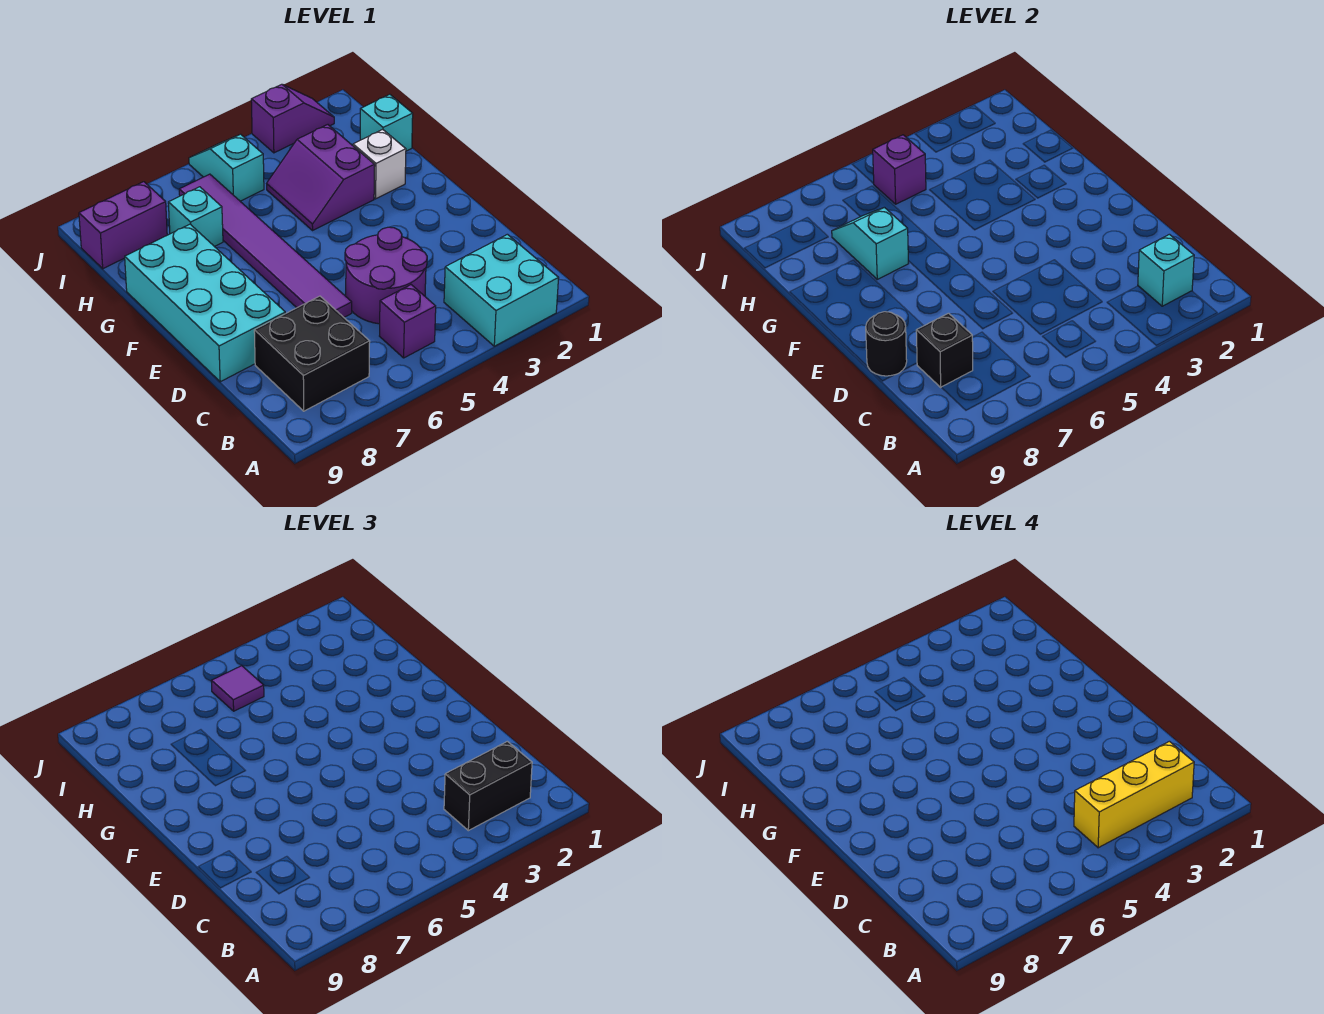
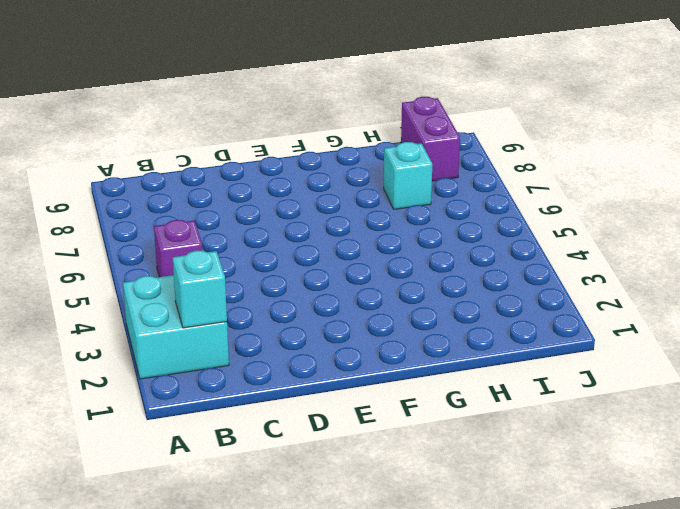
none -> black 2x2 brick [254,296,370,411]
none -> purple 2x2 round brick [345,227,427,324]
none -> purple 1x6 tile [179,174,352,317]

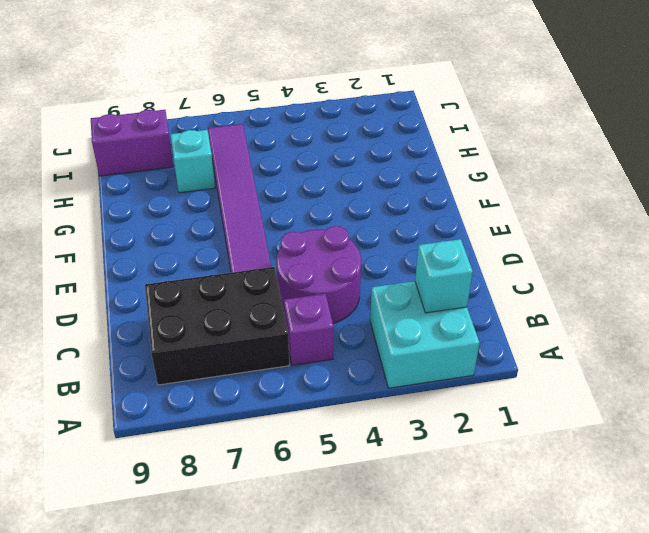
black 2x3 brick [145,267,289,385] -> black 2x2 brick [254,296,370,411]
none -> cyan 2x4 brick [125,224,285,382]
none -> white 1x1 brick [353,130,406,199]
none -> purple 2x2 slope [267,125,375,230]

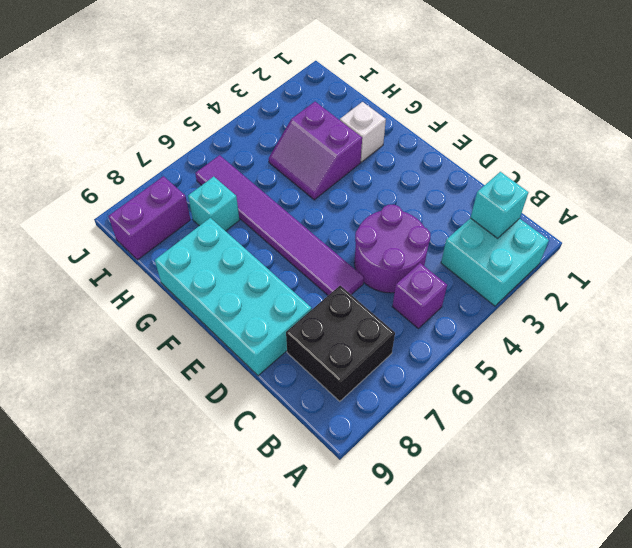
none -> cyan 1x1 brick [360,94,413,151]
none -> cyan 1x2 slope [189,134,264,201]
none -> purple 1x2 slope [251,84,334,153]

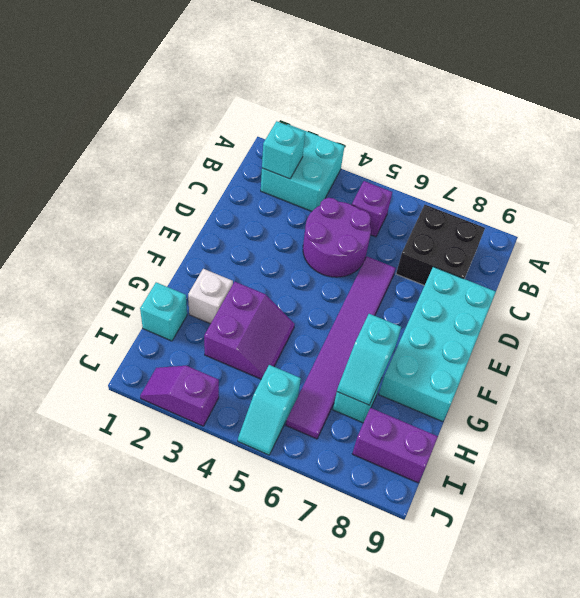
none -> black 1x1 brick [916,313,973,387]
none -> black 1x1 round brick [866,312,907,376]
none -> purple 1x1 brick [873,135,926,204]

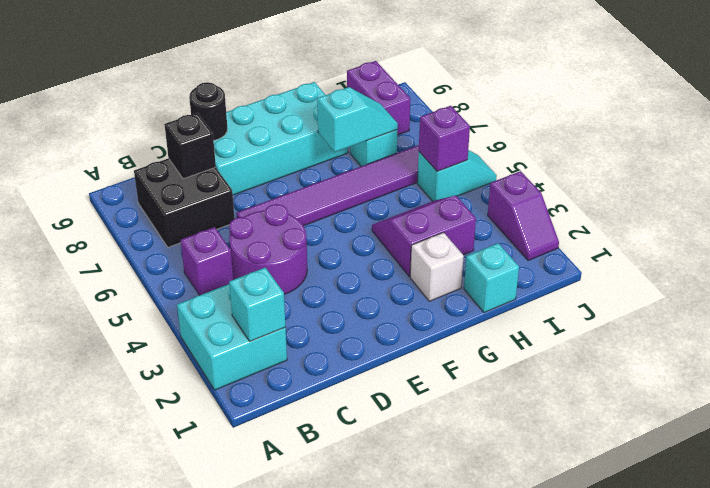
none -> black 1x2 brick [444,741,532,831]
none -> purple 1x1 tile [211,666,264,711]
none -> yellow 1x3 brick [1074,741,1194,848]

